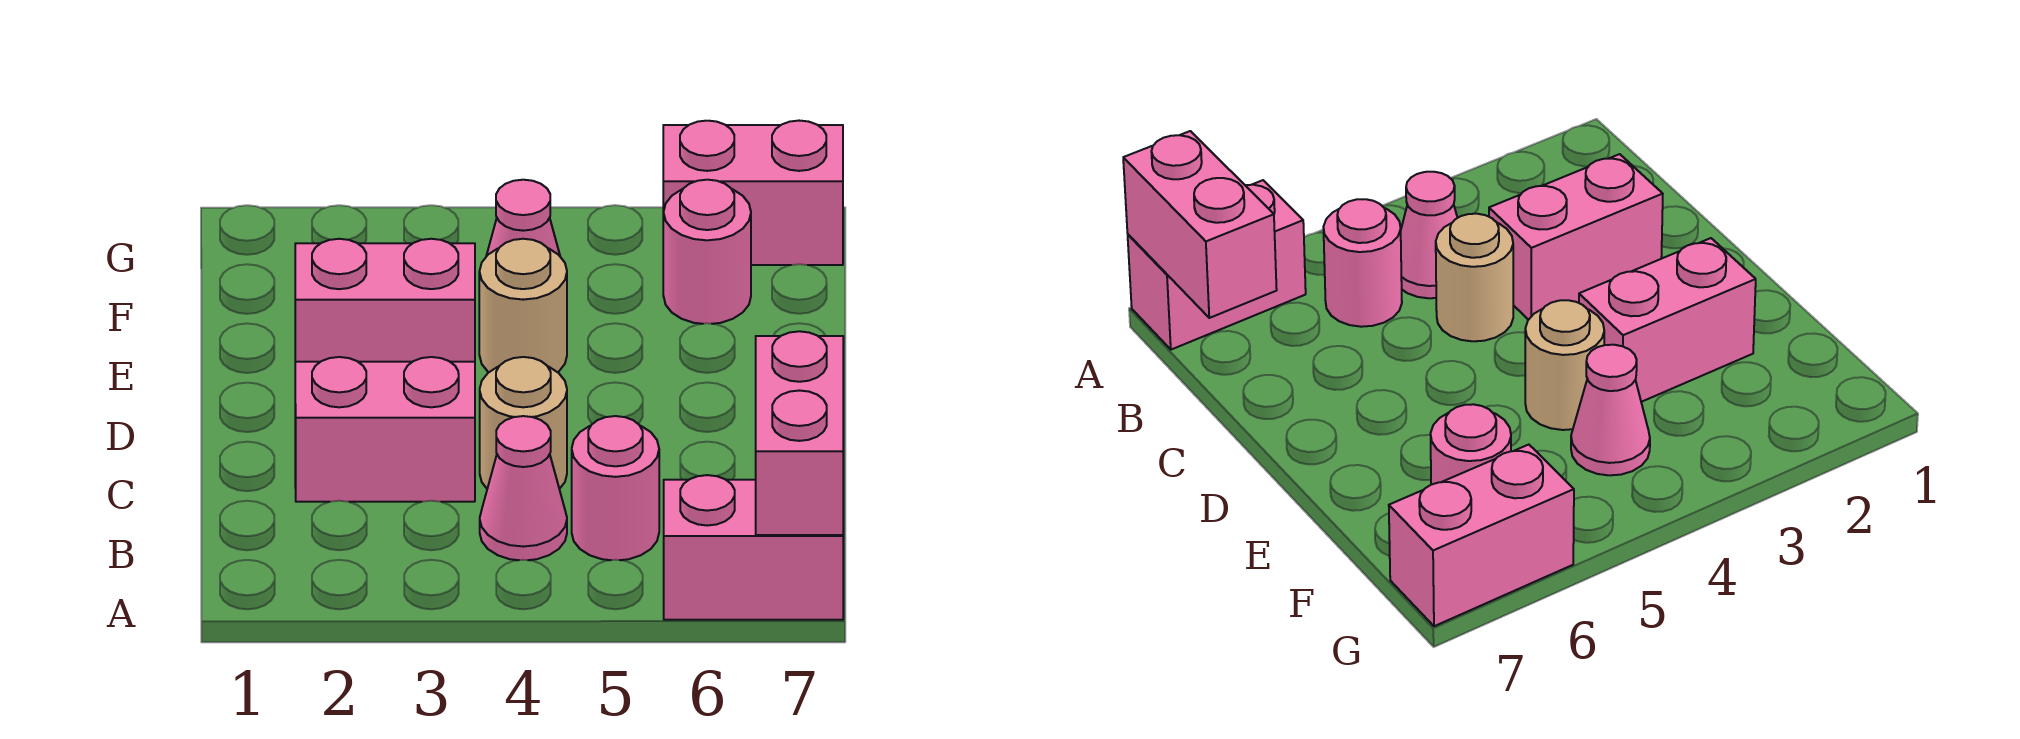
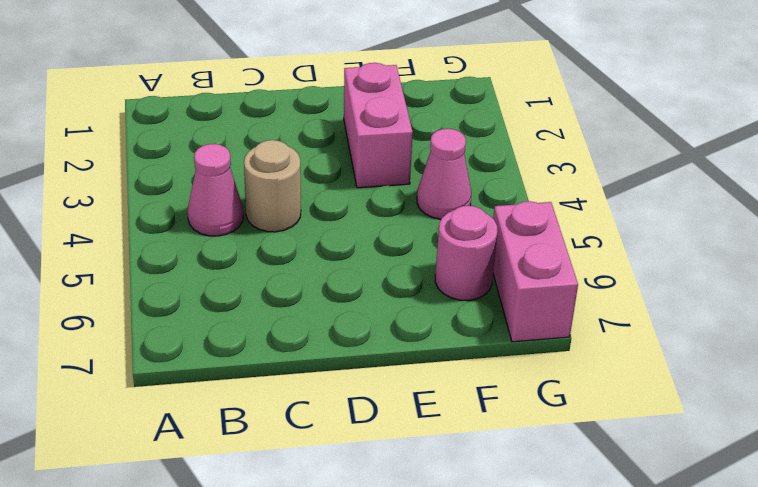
none -> pink 1x2 brick [664,475,843,620]
none -> pink 1x1 round brick [572,416,659,560]

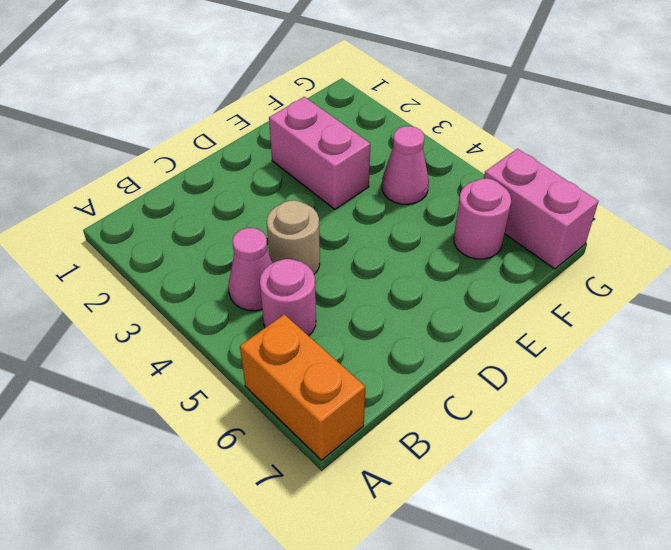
orange 1x2 brick [240,315,365,460] -> pink 1x2 brick [664,475,843,620]
none -> pink 1x2 brick [295,357,475,502]
none -> tan 1x1 round brick [479,239,567,372]

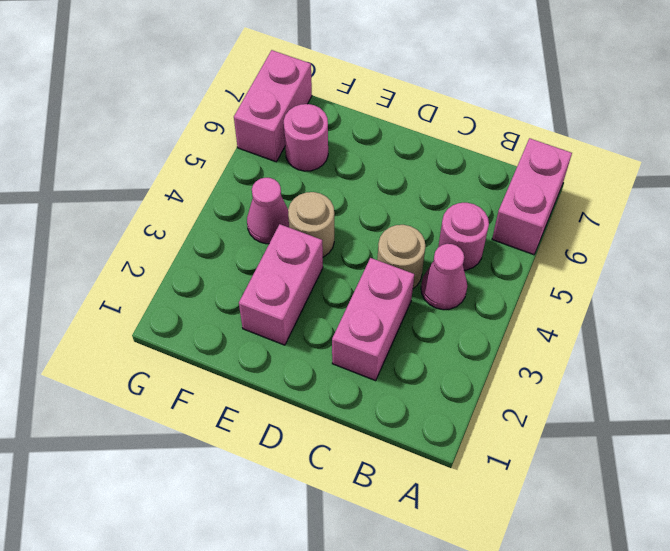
none -> pink 1x2 brick [756,331,843,535]

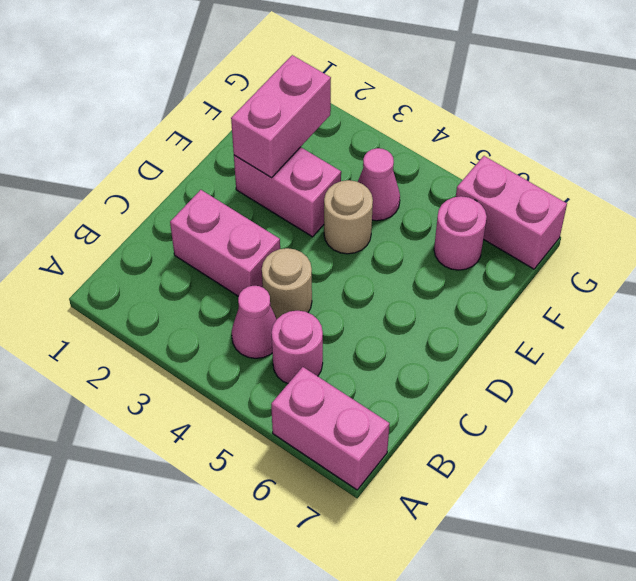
pink 1x2 brick [231,55,331,177] -> pink 1x2 brick moved to [756,331,843,535]

